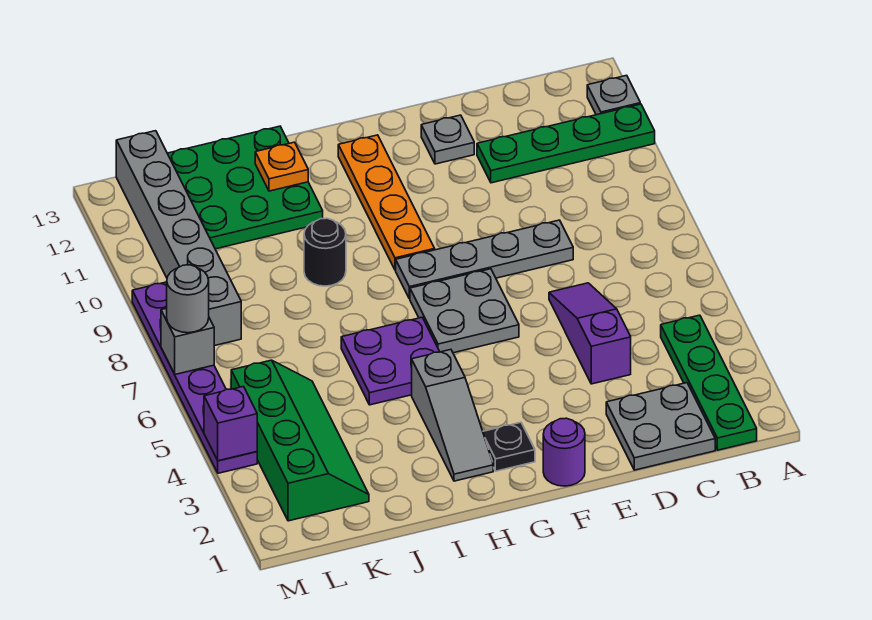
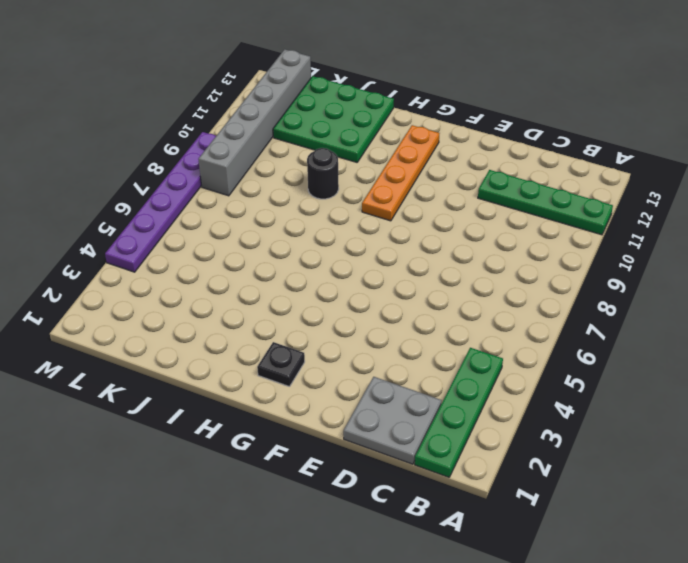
none -> grey 1x1 plate [587,75,640,115]
none -> purple 1x3 slope [549,283,631,384]
none -> grey 1x4 plate [396,220,573,299]

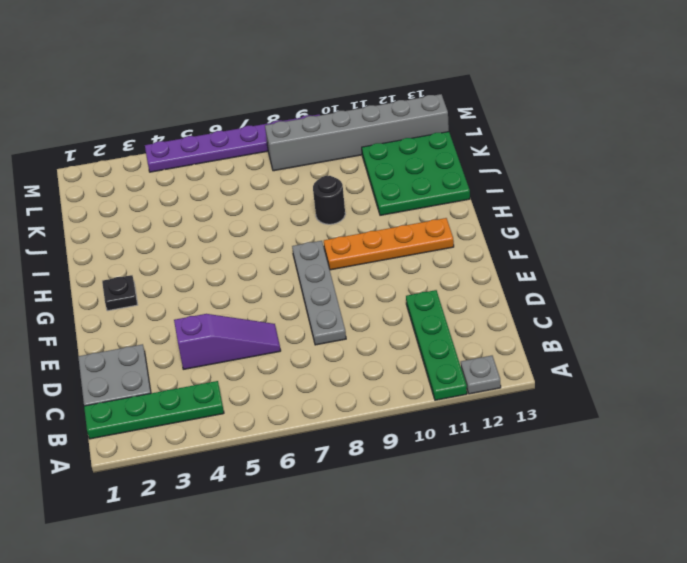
none -> grey 1x1 plate [421,115,474,164]
none -> purple 1x1 round brick [543,418,585,486]
none -> grey 2x2 plate [410,269,519,353]

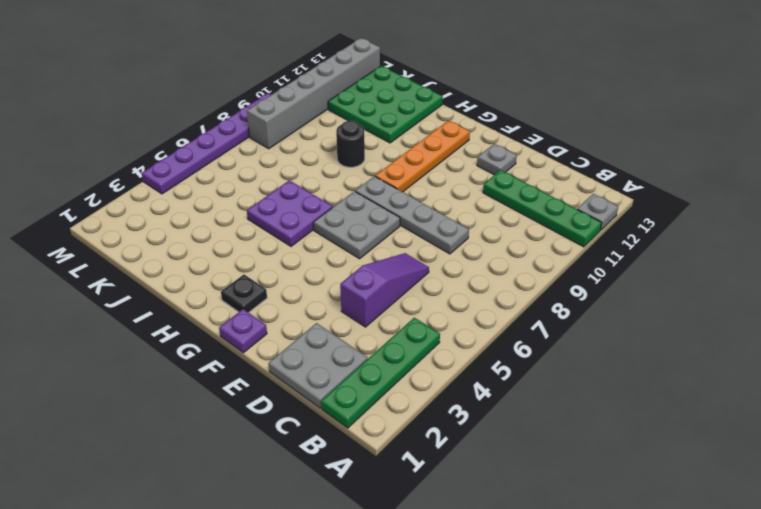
purple 1x1 plate [219,309,267,353] -> purple 1x1 round brick [543,418,585,486]
none -> grey 1x3 slope [412,350,493,481]
none -> green 2x4 slope [231,360,369,521]
none -> orange 1x1 plate [255,142,308,191]

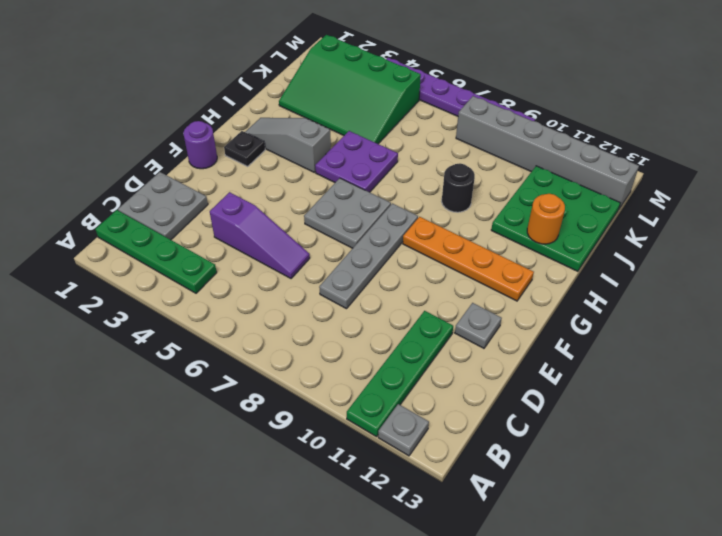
orange 1x1 round brick [527,194,565,244] -> orange 1x1 plate [255,142,308,191]
green 3x4 slope [279,35,421,144] -> green 2x4 slope [231,360,369,521]
none -> purple 1x1 brick [204,386,257,461]
none -> grey 1x1 brick [161,308,214,374]
none -> grey 1x1 round brick [167,265,209,333]

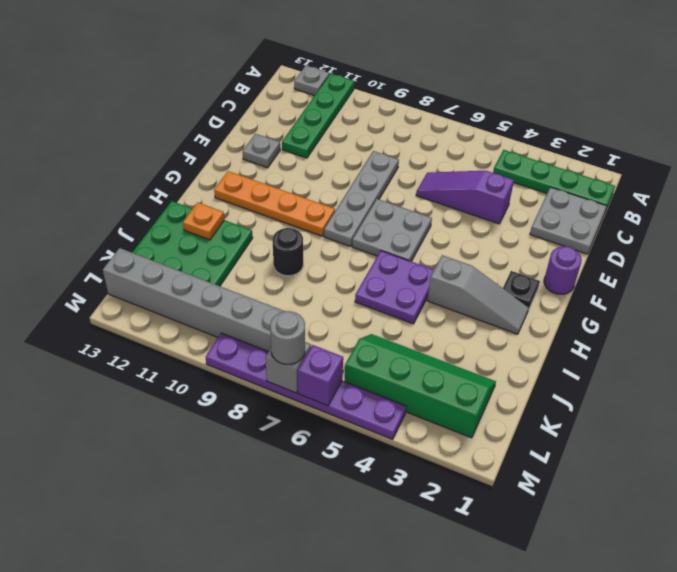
purple 1x1 brick [298,345,343,406] -> purple 1x1 brick moved to [204,386,257,461]

